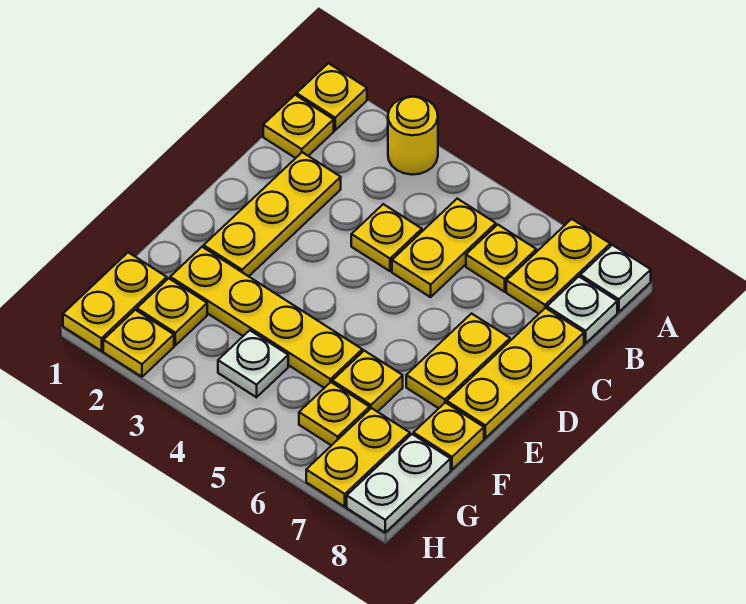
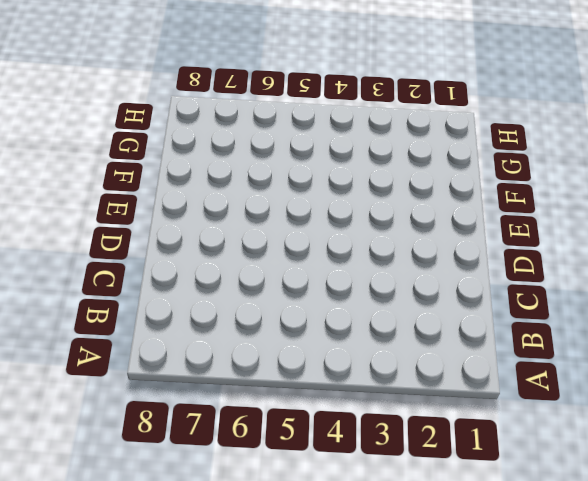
none -> yellow 1x1 plate [297,63,367,130]
none -> yellow 1x1 round brick [388,97,438,175]
none -> yellow 1x2 plate [506,219,610,314]

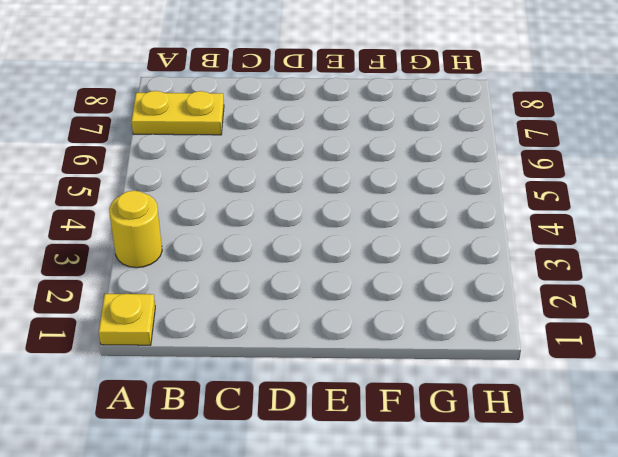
none -> white 1x1 plate [580,245,651,312]
none -> yellow 1x1 plate [263,95,334,158]
none -> yellow 1x2 plate [392,199,496,297]

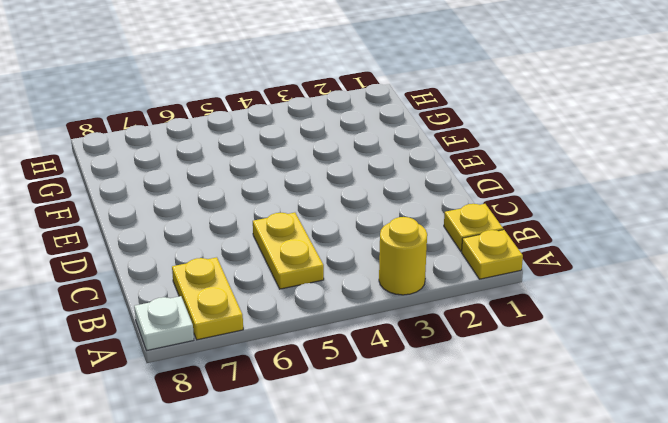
none -> yellow 1x1 plate [466,225,536,292]
none -> white 1x1 plate [547,277,617,343]
none -> yellow 1x3 plate [204,152,341,276]

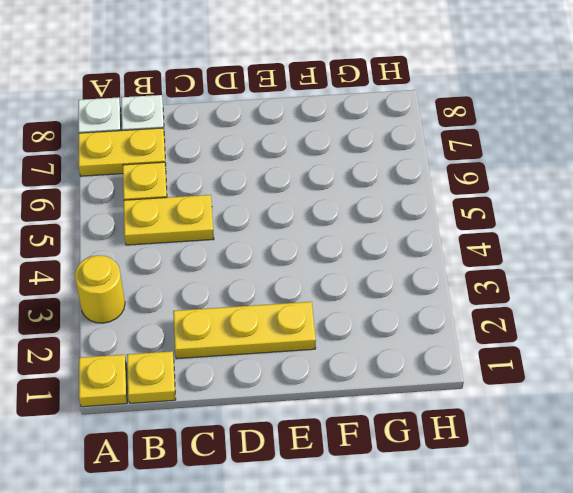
none -> yellow 1x1 plate [351,204,422,271]
none -> yellow 1x3 plate [447,308,584,438]
none -> yellow 1x2 plate [406,314,510,408]

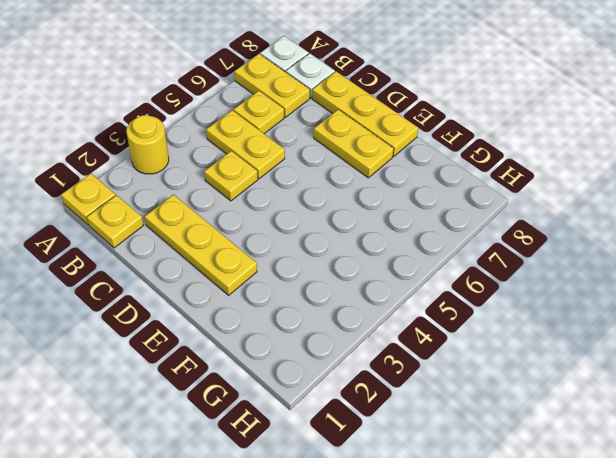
none -> yellow 1x4 plate [170,247,362,388]
none -> yellow 1x1 plate [332,351,403,412]
none -> yellow 1x1 plate [414,402,484,470]

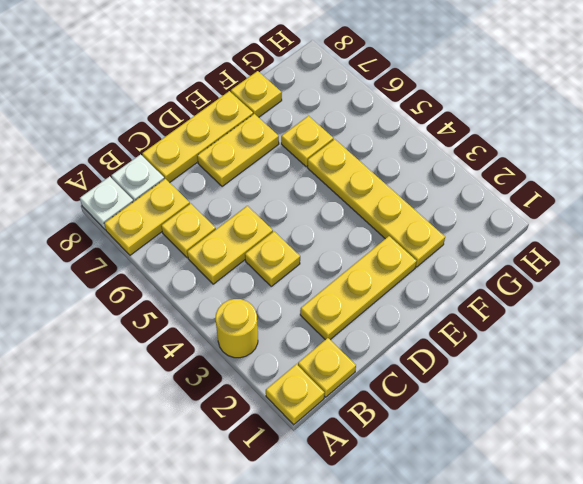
none -> yellow 1x2 plate [63,252,167,351]
none -> yellow 1x1 plate [137,278,207,345]
none -> white 1x1 plate [218,330,288,397]

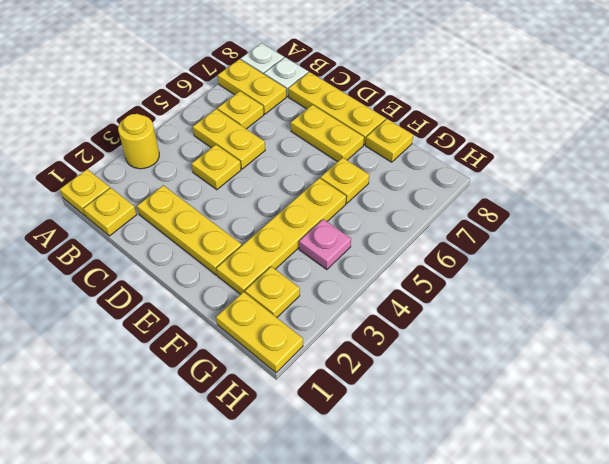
pink 1x1 plate [299,219,351,270] -> white 1x1 plate [218,330,288,397]
none -> yellow 1x1 plate [299,382,369,446]
none -> yellow 1x2 plate [306,408,410,507]
none -> white 1x2 plate [347,434,451,532]

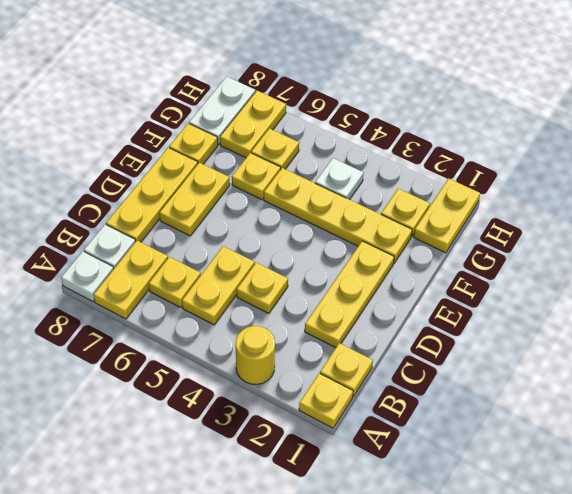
none -> yellow 1x1 plate [103,310,174,377]

